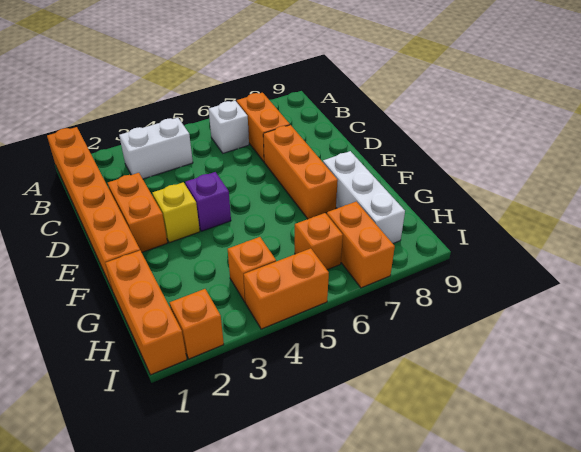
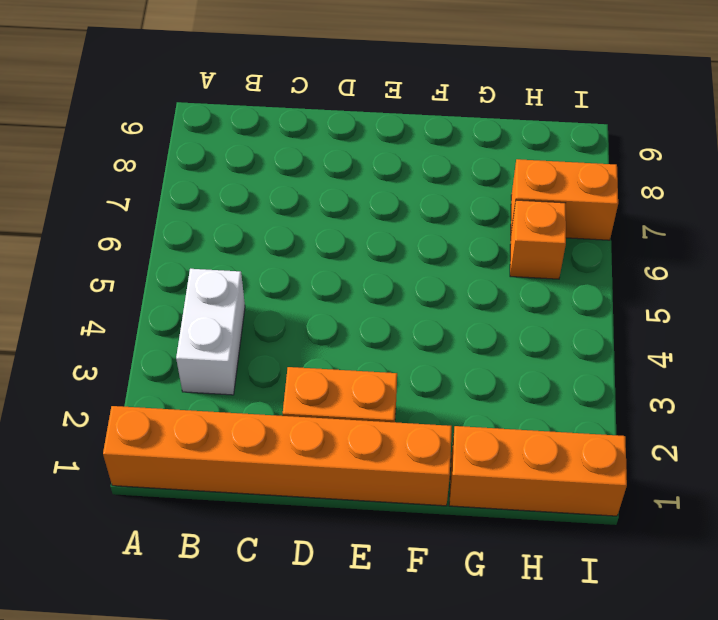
none -> white 1x1 brick [209,101,249,153]
none -> orange 1x2 brick [237,93,290,162]
none -> orange 1x3 brick [263,125,338,219]

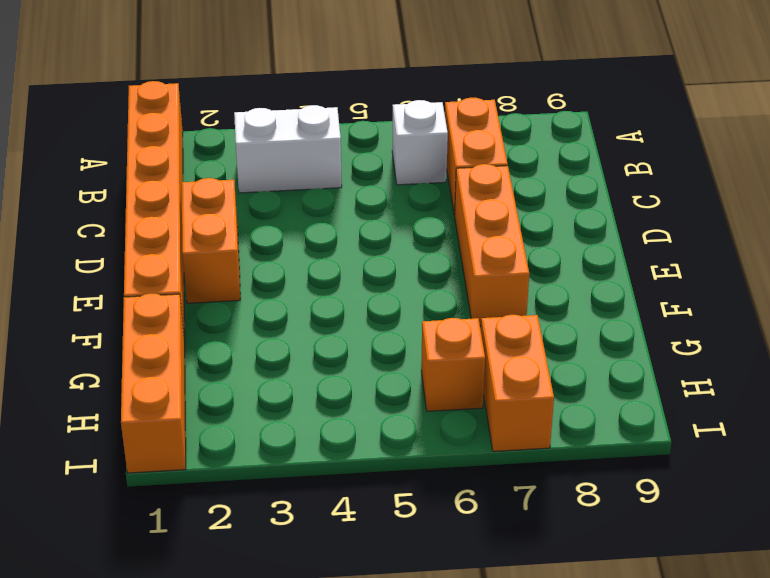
none -> yellow 1x1 brick [152,182,200,243]
none -> purple 1x1 brick [185,172,231,231]
none -> white 1x3 brick [323,151,405,243]

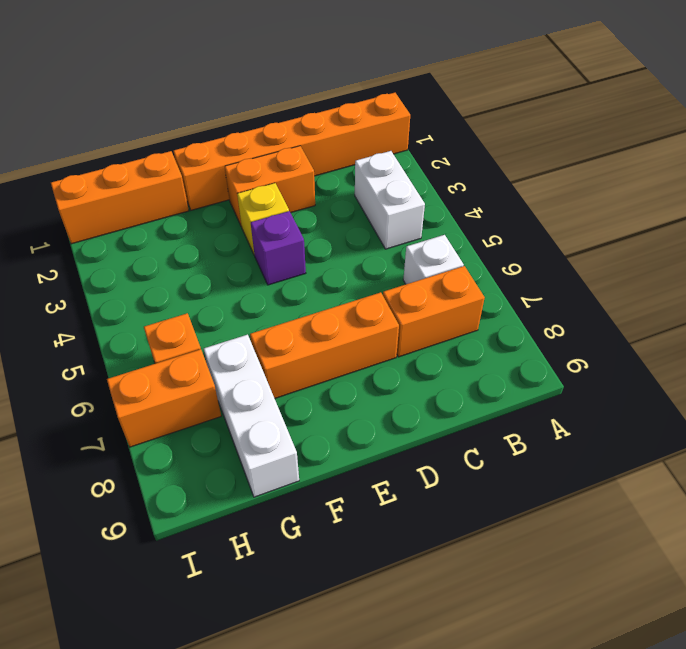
white 1x3 brick [204,335,299,497] -> white 1x3 brick turned to [323,151,405,243]
none -> orange 1x1 brick [228,237,276,302]
none -> orange 1x1 brick [169,289,224,359]
none -> orange 1x2 brick [244,248,329,329]

